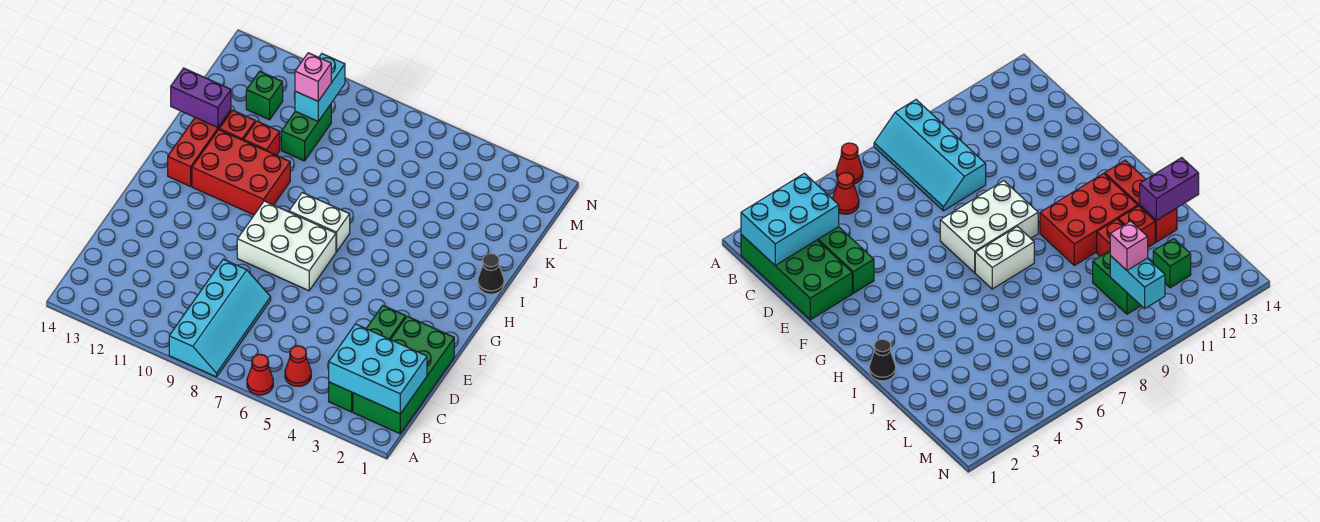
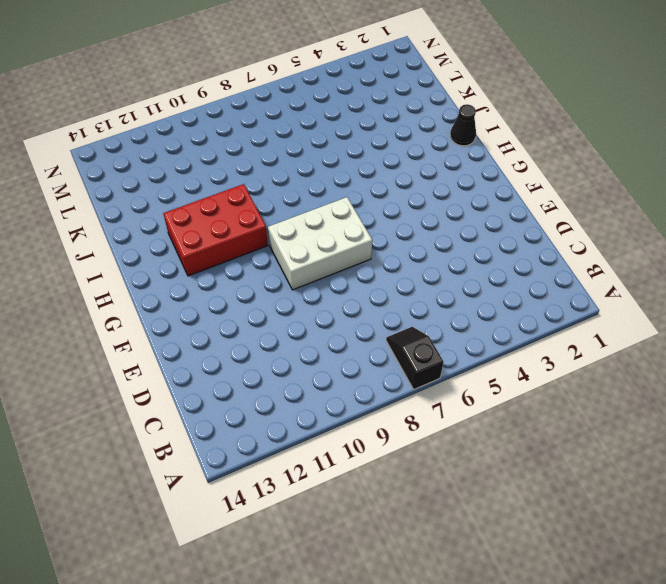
black 1x2 slope [386,327,444,389] -> none
none -> red 1x1 cone [247,354,273,395]
none -> cyan 2x4 slope [169,259,271,377]
none -> green 2x4 brick [353,316,454,434]

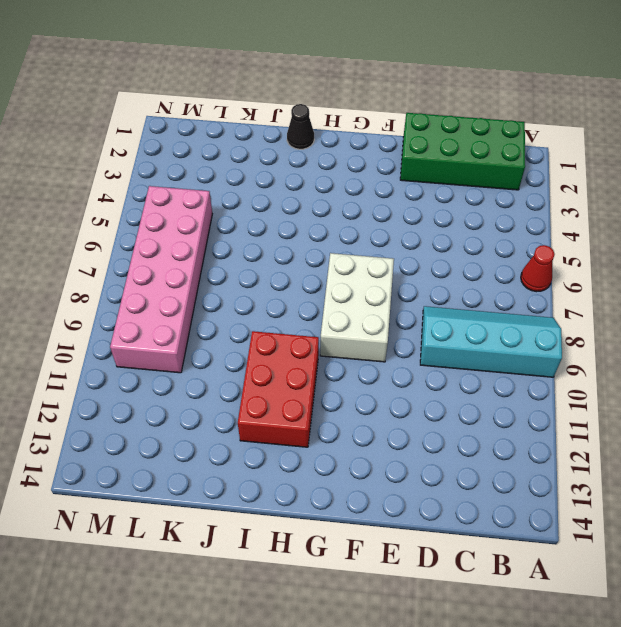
pink 2x6 brick [110,186,212,373] -> green 1x2 brick [281,104,331,161]
none -> green 1x4 brick [329,306,406,412]
none -> red 1x1 cone [285,346,311,386]
none -> white 1x2 brick [289,193,350,252]

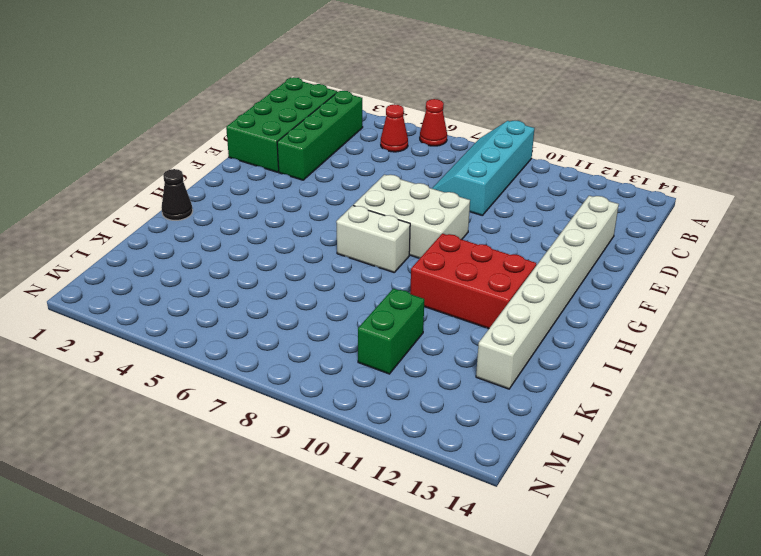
white 1x8 brick [476,196,619,389] -> red 1x3 brick [168,110,231,186]
none -> red 1x1 brick [243,121,280,155]
none -> red 1x1 brick [219,110,255,140]
none -> green 1x1 brick [246,71,283,120]

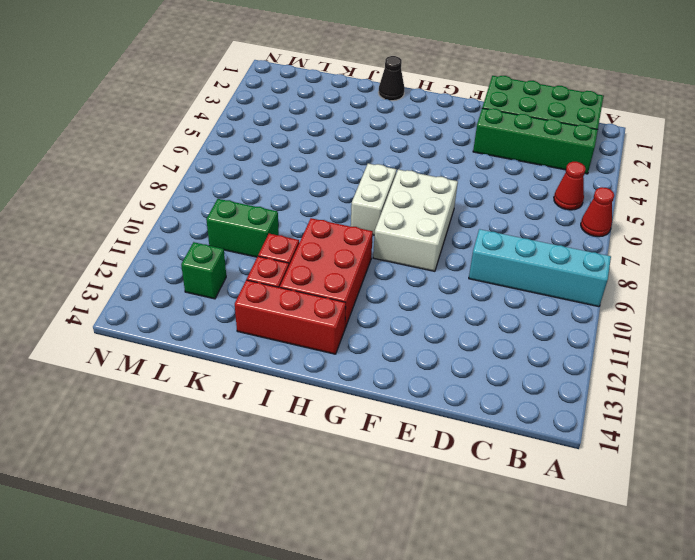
none -> cyan 2x3 brick [329,324,427,414]
none -> purple 1x2 brick [171,68,231,127]
none -> cyan 1x2 brick [295,54,345,121]

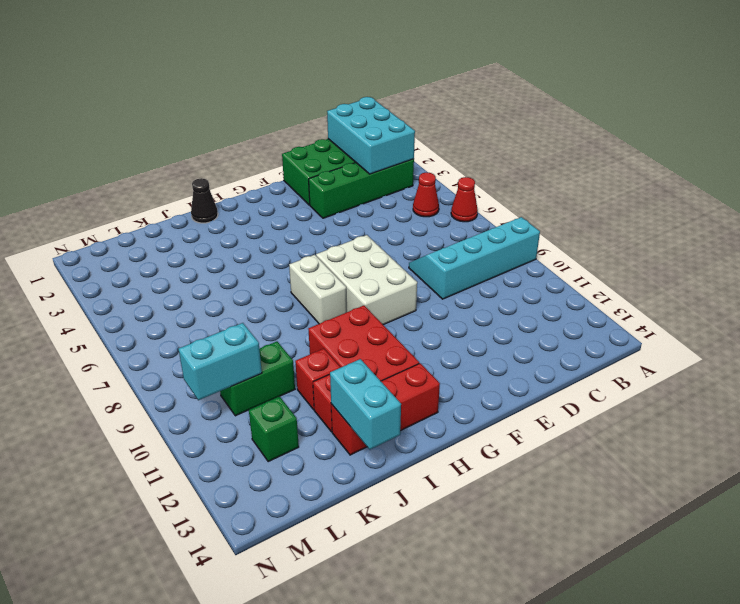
cyan 1x2 brick [330,359,401,449] -> purple 1x2 brick [171,68,231,127]
none -> pink 1x1 brick [295,53,331,101]

